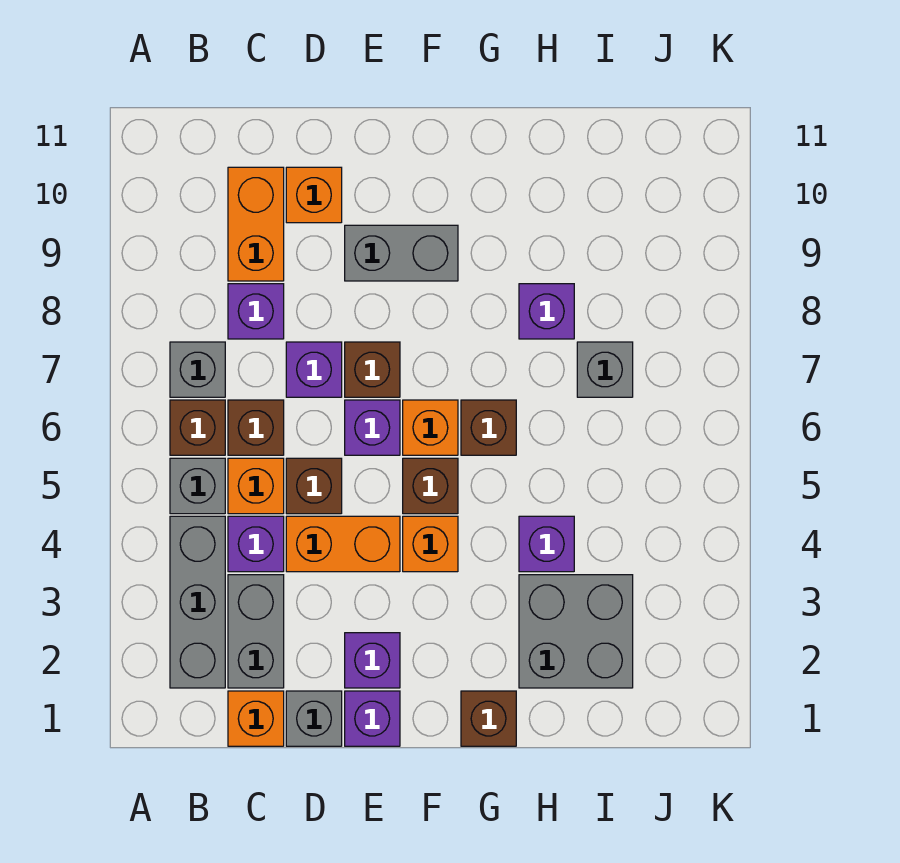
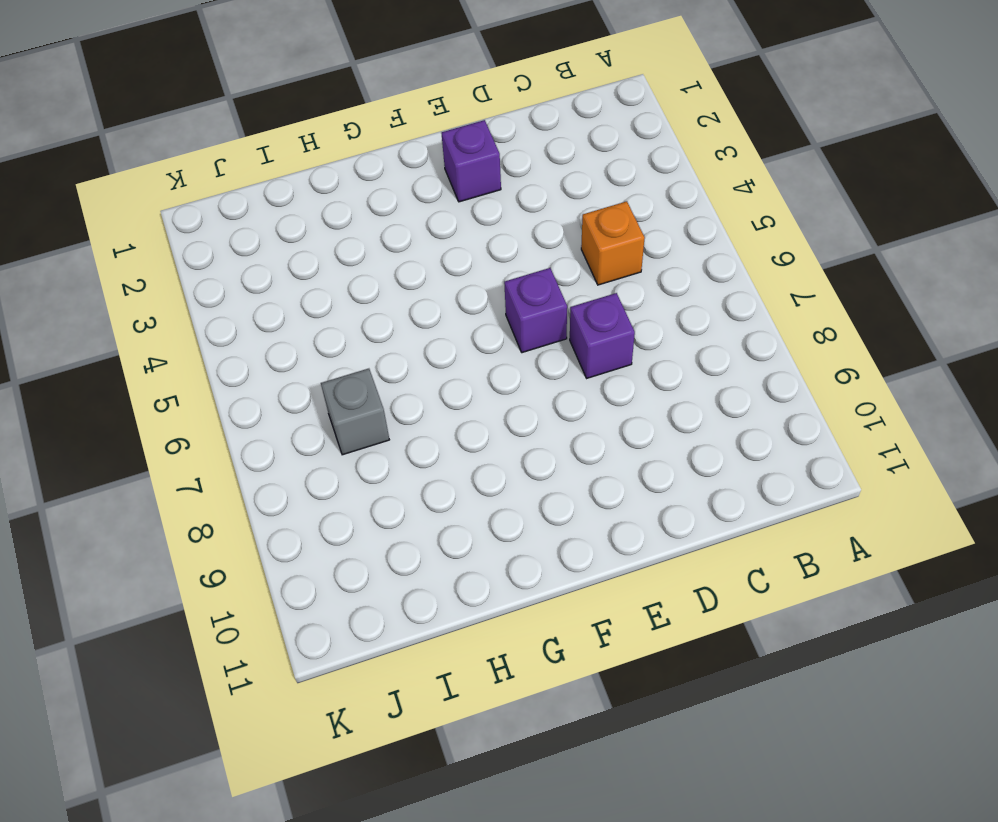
none -> grey 1x3 brick [170,516,225,688]
none -> grey 1x1 brick [170,458,225,514]
none -> brown 1x1 brick [170,400,225,455]
none -> grey 1x1 brick [170,342,225,397]

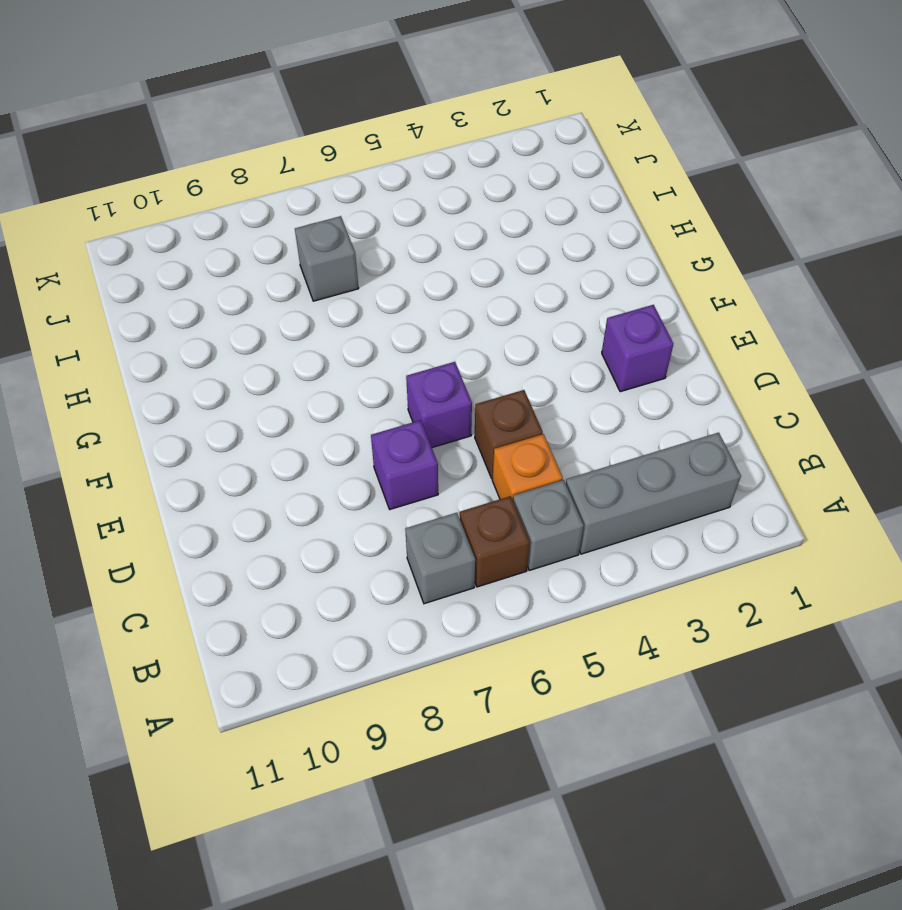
none -> orange 1x1 brick [228,691,284,746]
none -> grey 1x2 brick [228,575,284,688]
none -> purple 1x1 brick [228,516,284,572]
none -> brown 1x1 brick [228,400,284,455]

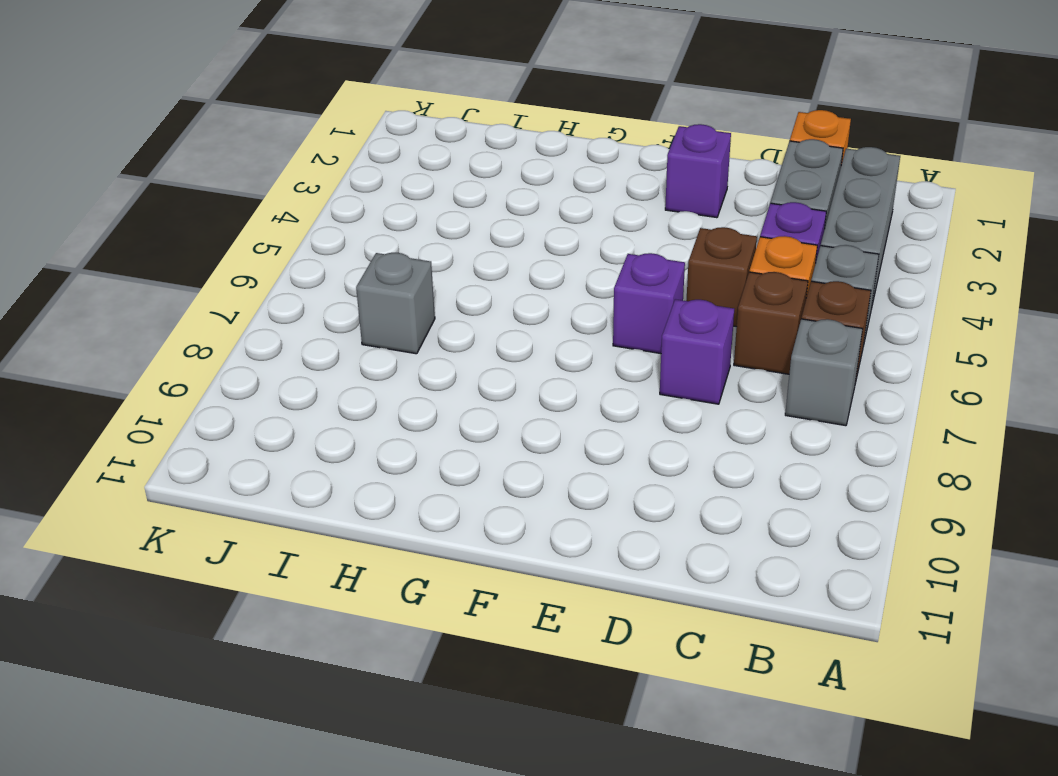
none -> purple 1x1 brick [228,284,284,339]
none -> orange 1x2 brick [228,167,284,281]
none -> grey 1x1 brick [286,691,342,746]
none -> orange 1x2 brick [286,516,400,572]

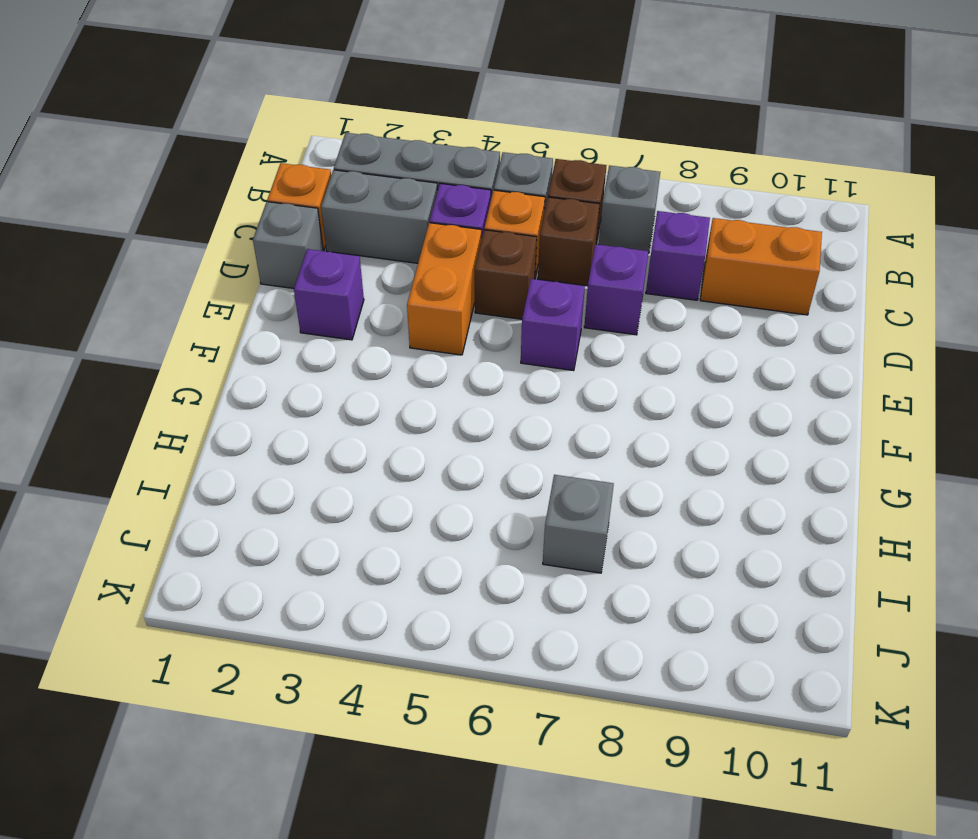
none -> orange 1x1 brick [286,167,342,223]
none -> purple 1x1 brick [345,691,400,746]
none -> brown 1x1 brick [345,342,400,397]
none -> grey 1x2 brick [345,225,458,281]

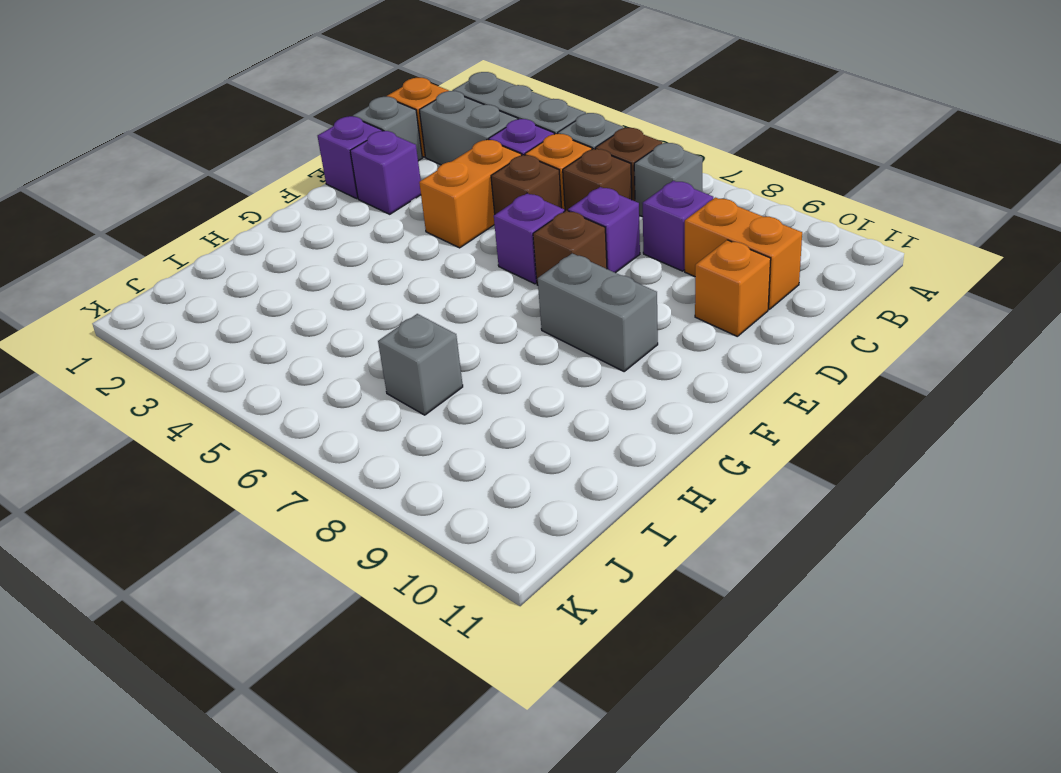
grey 1x2 brick [538,253,658,371] -> grey 1x2 brick turned to [345,225,458,281]
none -> orange 1x1 brick [403,516,458,572]
none -> brown 1x1 brick [403,458,458,514]
none -> orange 1x1 brick [403,400,458,455]
none -> brown 1x1 brick [461,691,516,746]

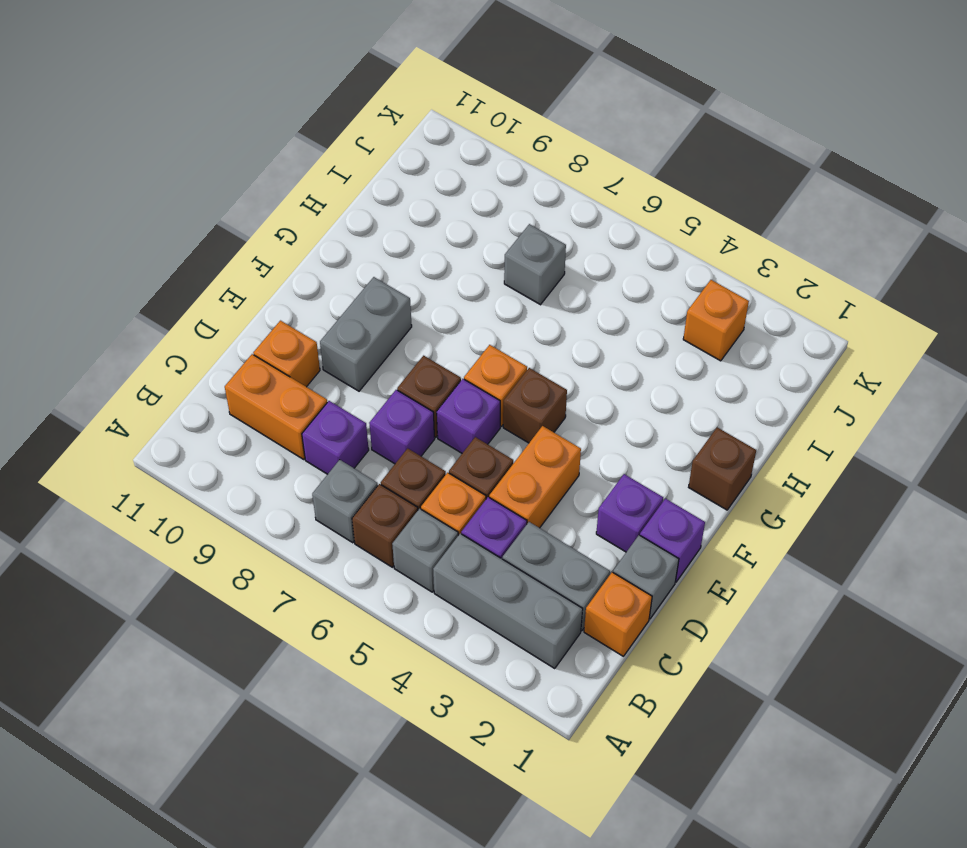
orange 1x1 brick [683,280,749,361] -> orange 1x1 brick moved to [403,516,458,572]
none -> brown 1x1 brick [461,400,516,455]
none -> grey 2x2 brick [519,575,633,688]
none -> purple 1x1 brick [519,516,574,572]
none -> purple 1x1 brick [519,284,574,339]

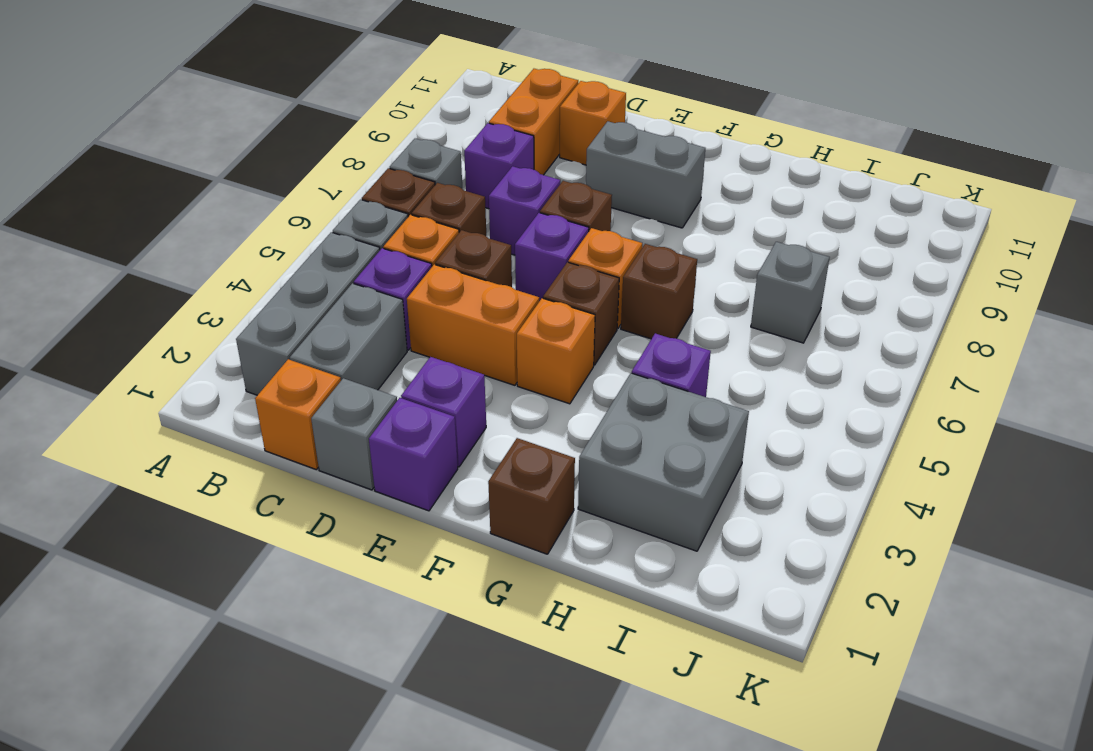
none -> purple 1x1 brick [519,284,574,339]

